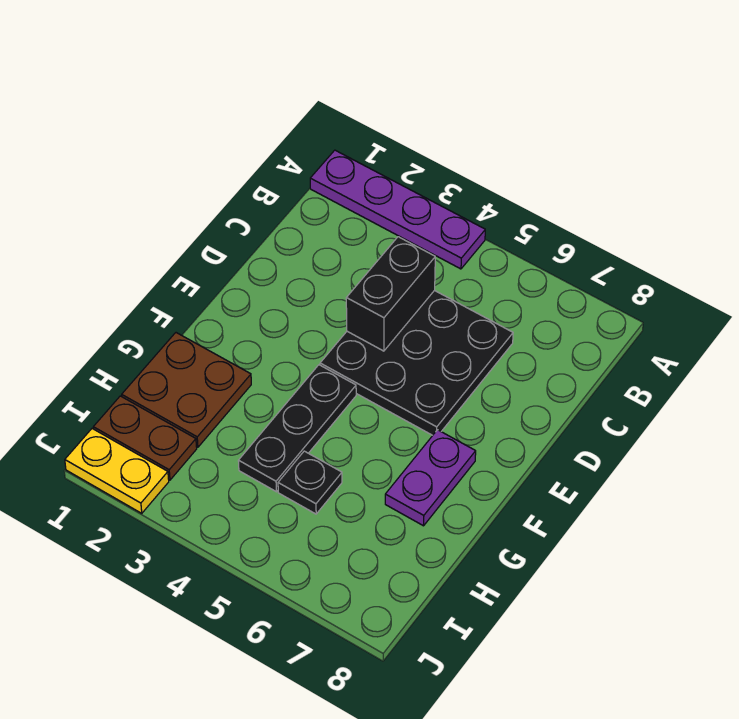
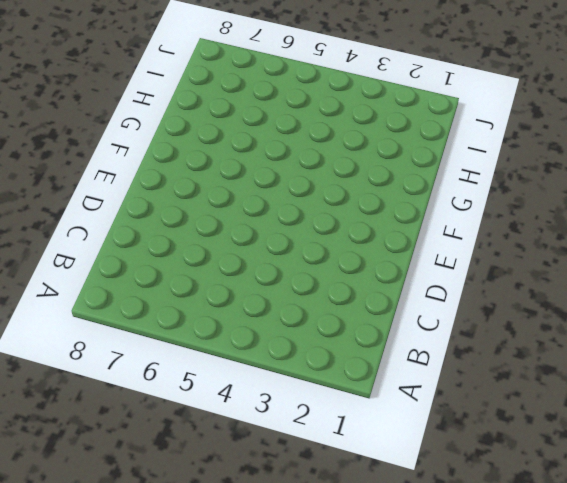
none -> purple 1x4 plate [310,150,485,269]
none -> black 3x3 plate [320,290,513,435]

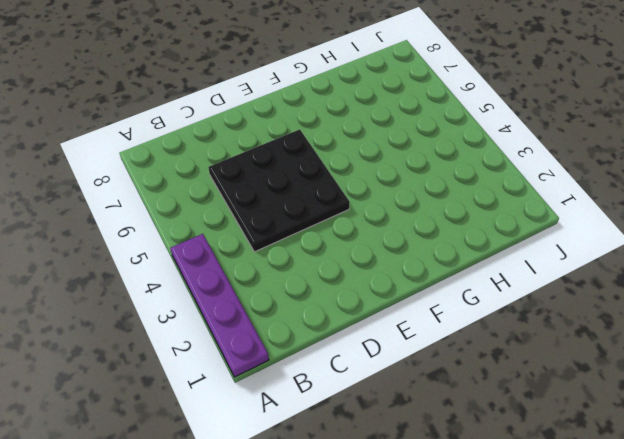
none -> black 1x3 plate [238,365,356,492]
none -> purple 1x2 plate [385,430,476,526]

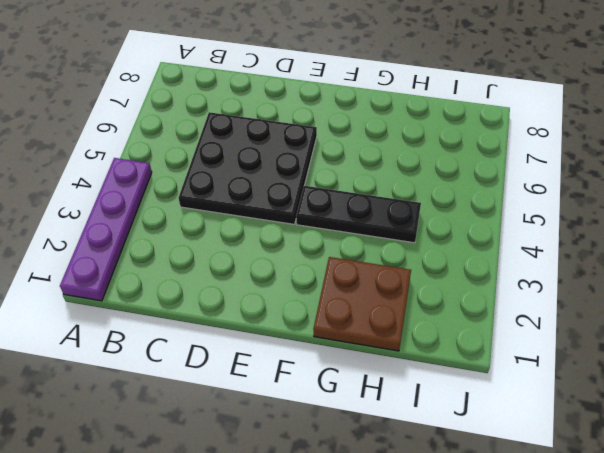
none -> purple 1x2 plate [385,430,476,526]
none -> black 1x1 plate [278,451,342,514]

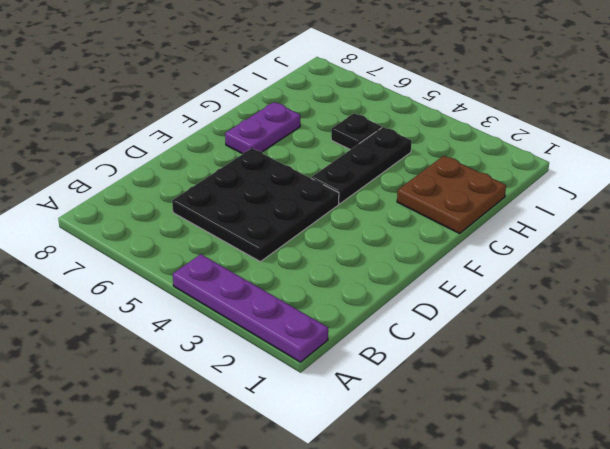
none -> brown 1x2 plate [93,396,197,480]
none -> yellow 1x2 plate [65,429,169,513]

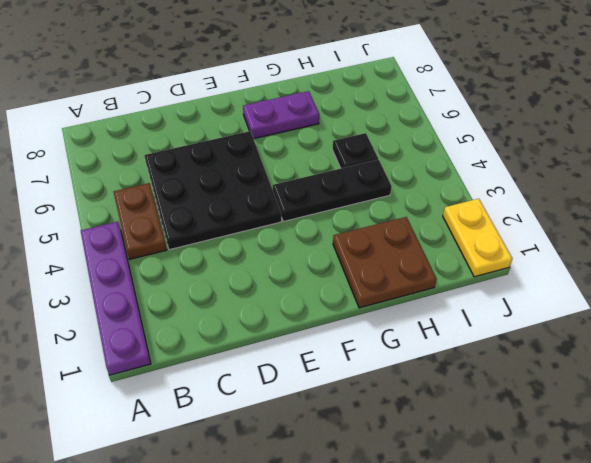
brown 1x2 plate [114,183,167,259] -> brown 1x2 plate moved to [93,396,197,480]
none -> black 1x2 brick [346,237,435,351]

